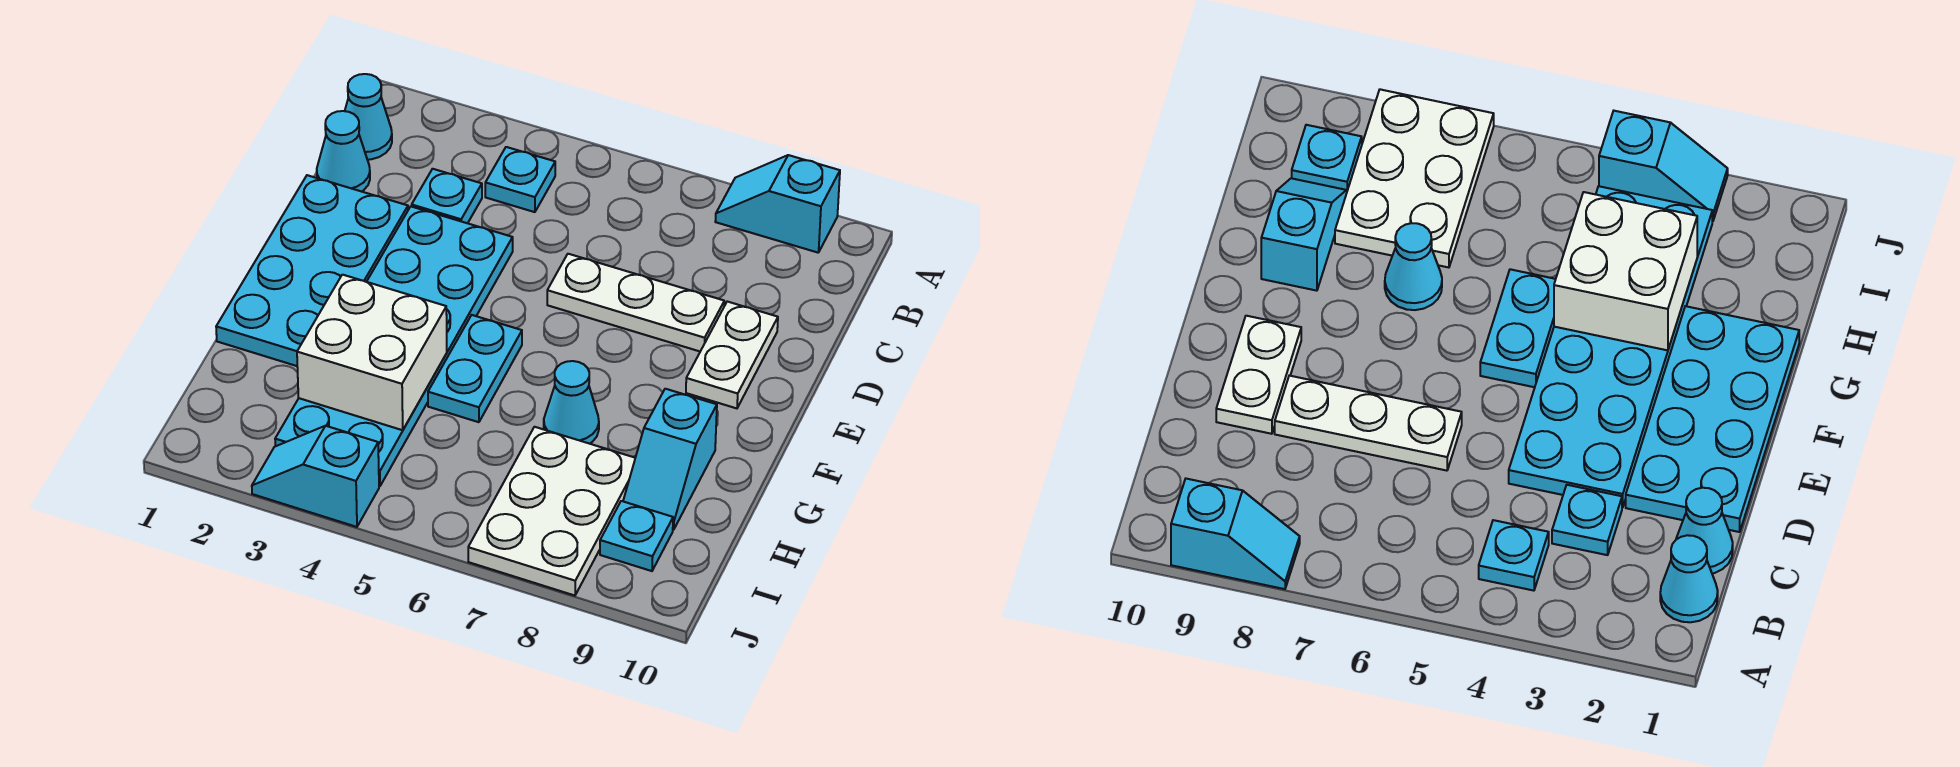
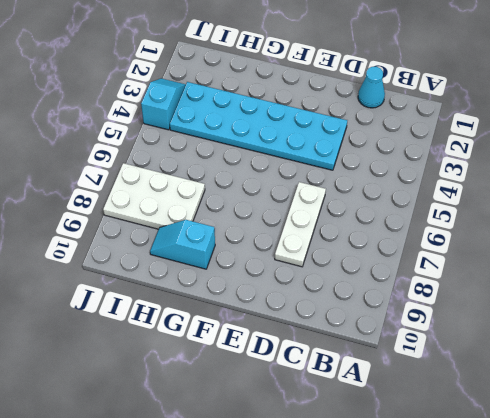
none -> cyan 1x2 slope [715,155,840,253]
none -> cyan 1x1 cone [345,74,392,160]
none -> cyan 1x1 plate [485,147,555,212]

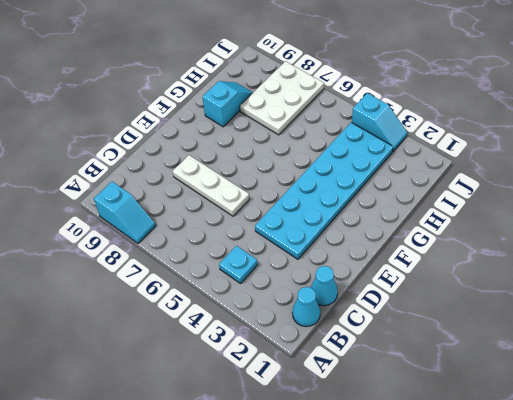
none -> cyan 1x1 plate [412,169,482,223]
none -> cyan 2x4 plate [216,175,408,366]
none -> white 1x2 plate [686,302,778,408]

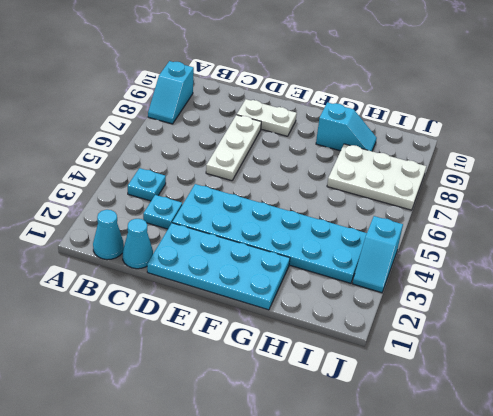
none -> cyan 1x2 plate [428,315,522,422]
none -> cyan 1x1 cone [544,361,599,444]
none -> cyan 1x1 plate [600,501,673,571]

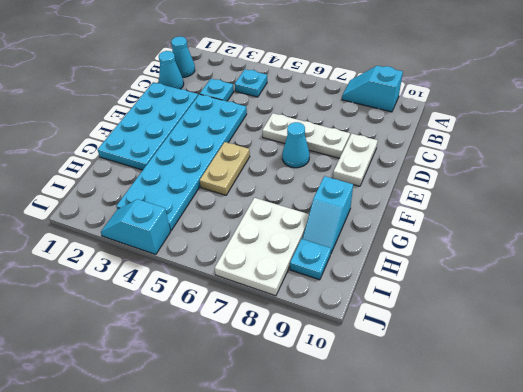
cyan 1x1 cone [282,122,310,168] -> cyan 1x1 cone moved to [544,361,599,444]
tan 1x2 plate [200,142,250,195] -> cyan 1x2 plate [428,315,522,422]
none -> white 2x2 brick [297,275,447,430]

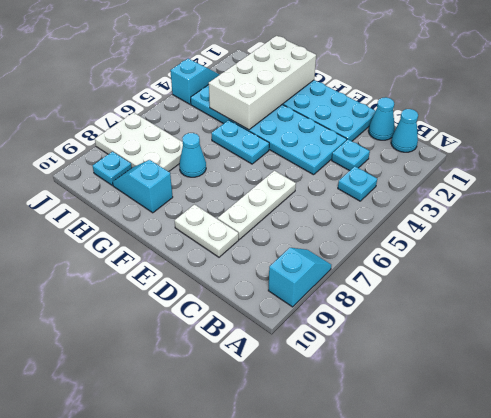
white 2x4 brick [209,36,316,130] -> white 2x2 brick [297,275,447,430]

